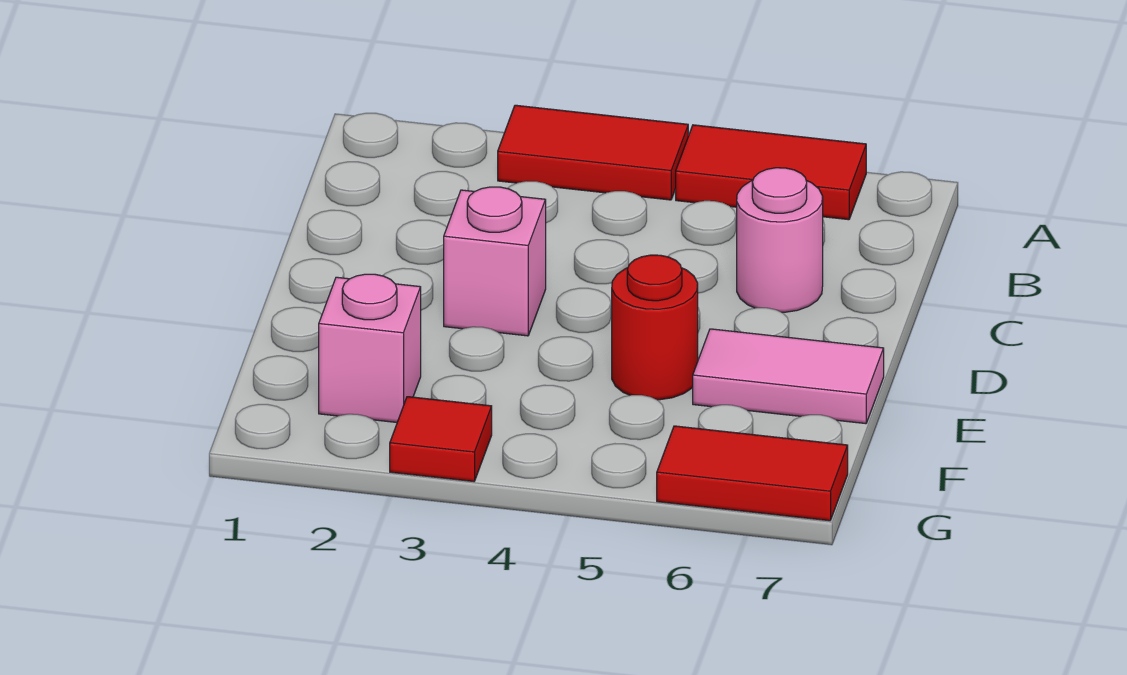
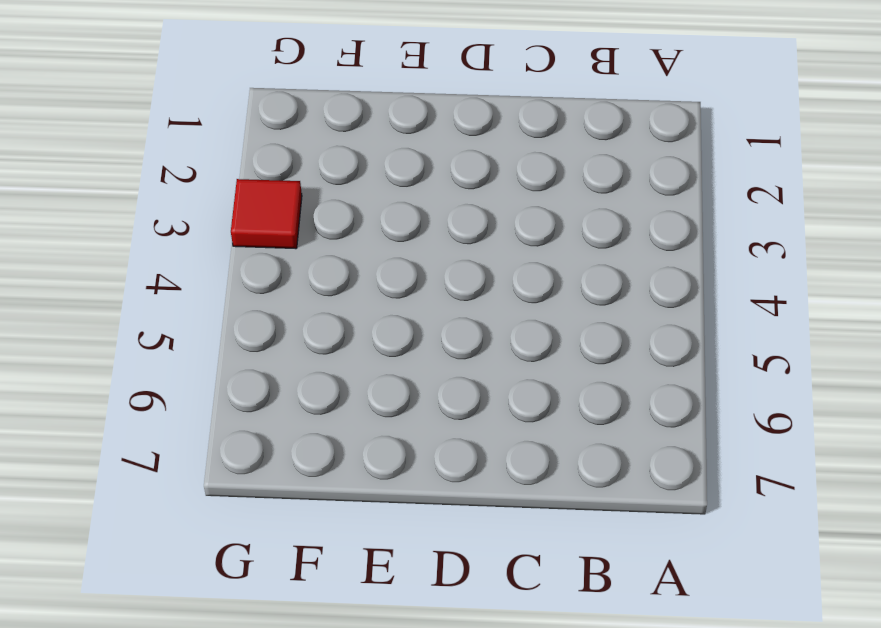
none -> red 1x2 tile [498,105,688,200]
none -> red 1x2 tile [676,125,866,220]

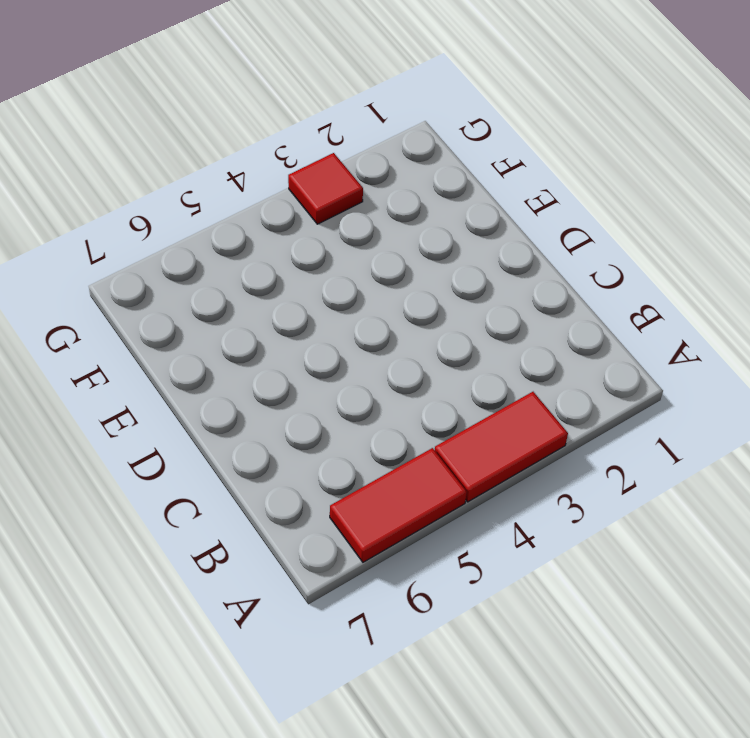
none -> pink 1x1 round brick [737,168,823,312]
none -> pink 1x1 brick [444,187,546,336]

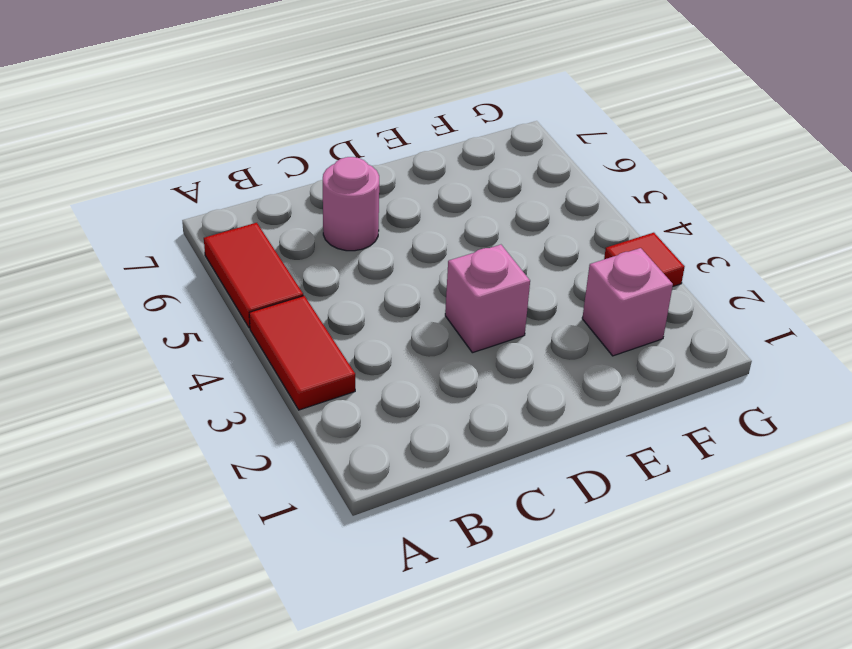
none -> red 1x1 round brick [612,255,698,400]
none -> pink 1x2 tile [693,329,884,424]

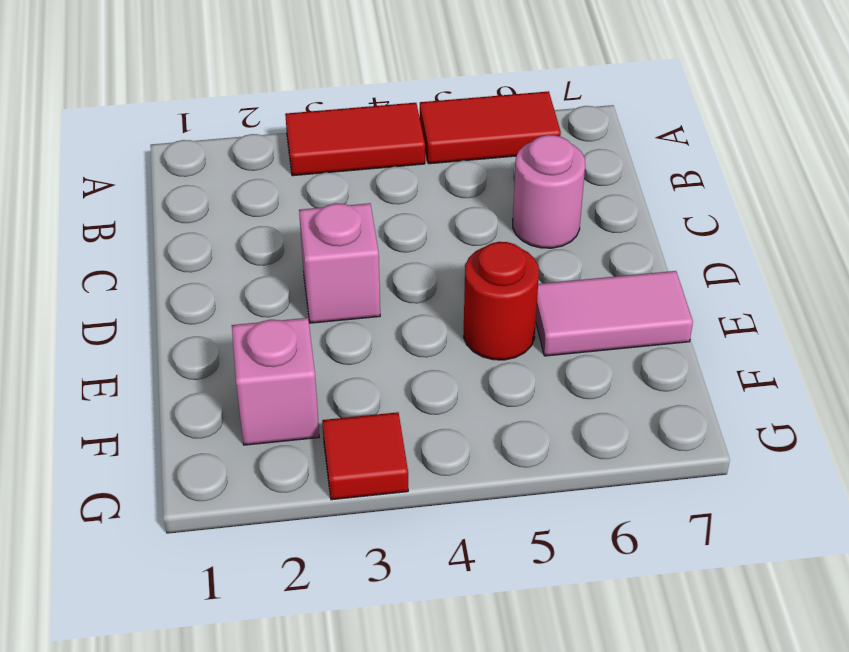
none -> red 1x2 tile [657,426,848,521]

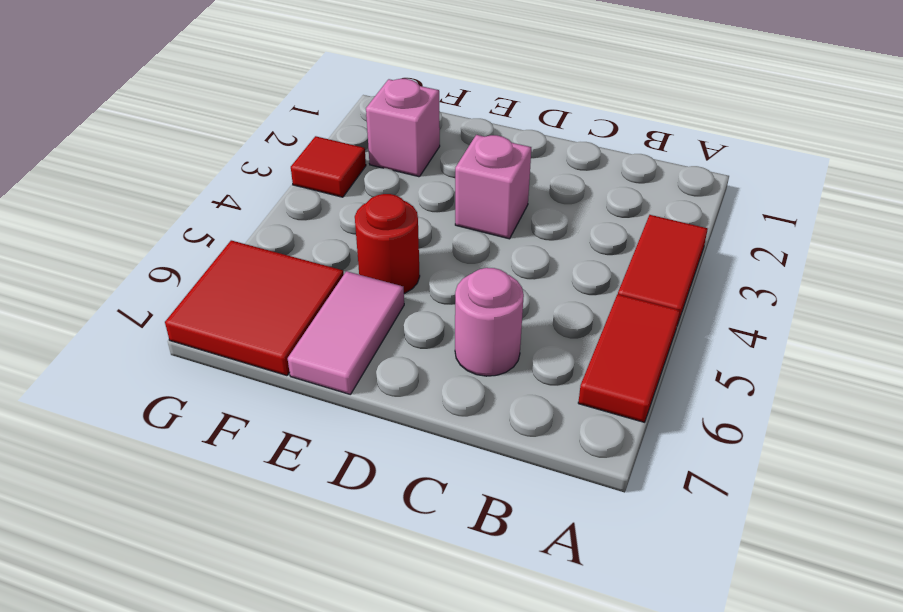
red 2x2 tile [165,240,344,376] -> red 1x2 tile [657,426,848,521]

